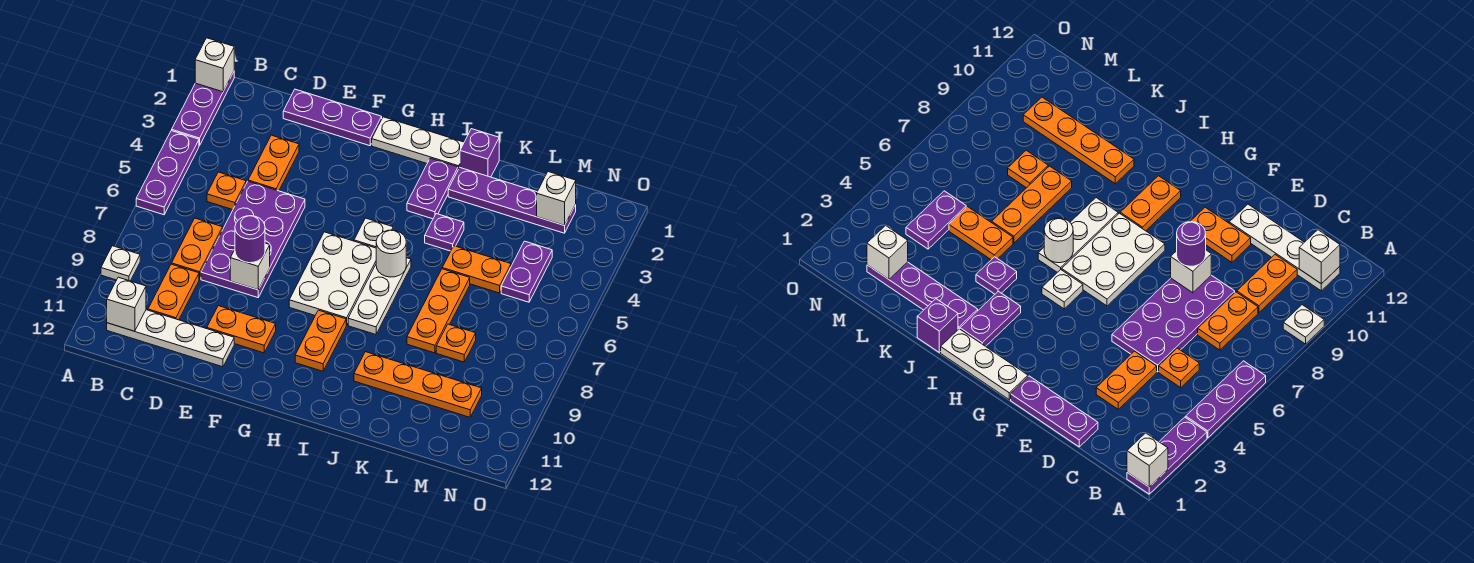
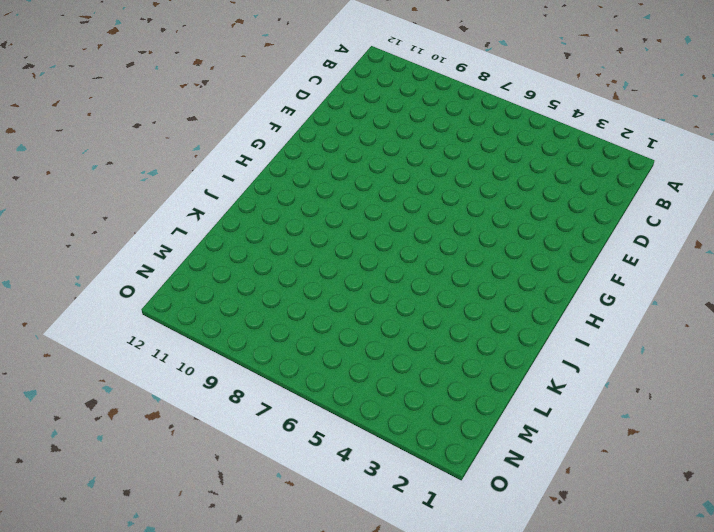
none -> purple 1x3 plate [172,72,234,146]
none -> purple 1x3 plate [136,131,199,215]
none -> white 1x1 plate [101,246,140,281]
none -> white 1x4 plate [107,310,234,367]

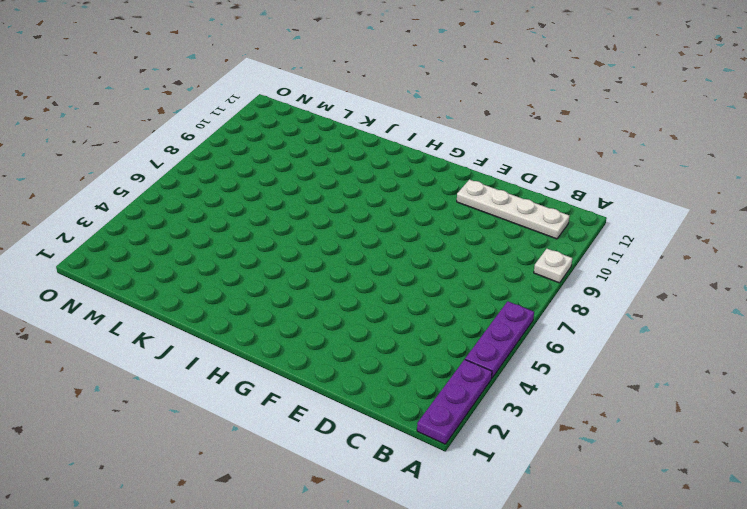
none -> orange 1x1 plate [207,172,246,210]
none -> orange 1x2 plate [172,218,223,279]
none -> orange 1x2 plate [148,264,199,320]
none -> purple 1x3 plate [283,89,382,146]

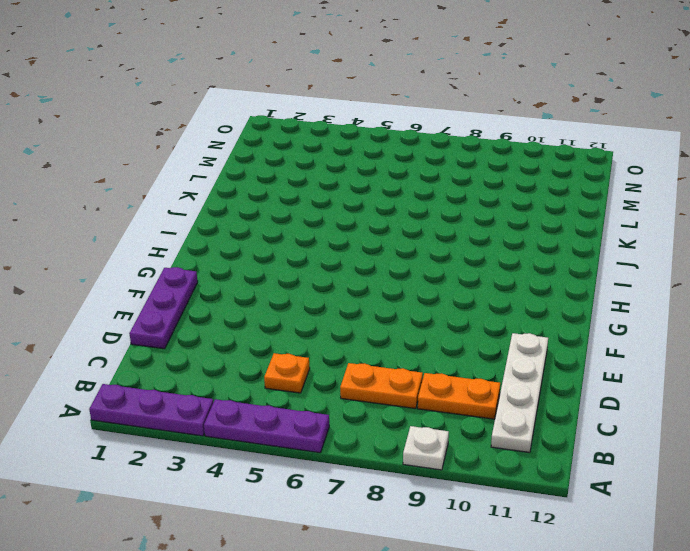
none -> orange 1x2 plate [248,135,299,191]
none -> purple 2x4 plate [201,181,305,298]
none -> orange 1x2 plate [207,306,276,353]
none -> white 1x3 plate [372,117,464,169]

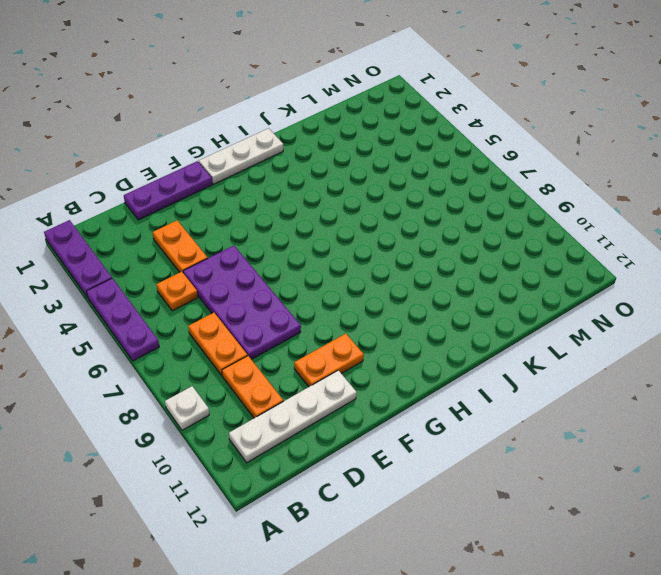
none -> white 2x3 plate [289,232,376,325]
none -> white 1x1 plate [354,218,393,248]
none -> orange 1x2 plate [295,310,346,371]
none -> purple 1x2 plate [407,158,458,219]

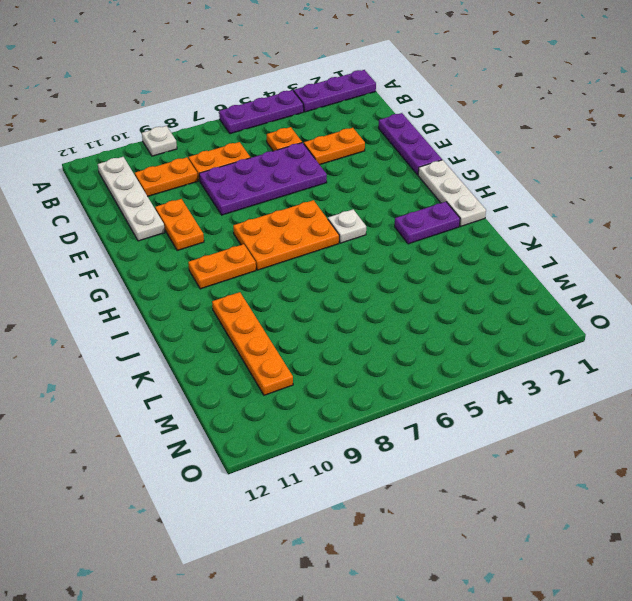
orange 2x3 plate [233,200,339,270] -> white 2x3 plate [289,232,376,325]
none -> white 1x3 plate [348,258,411,334]
none -> purple 1x1 brick [460,129,499,177]
none -> purple 1x4 plate [448,168,576,233]
none -> purple 1x1 plate [425,214,464,251]

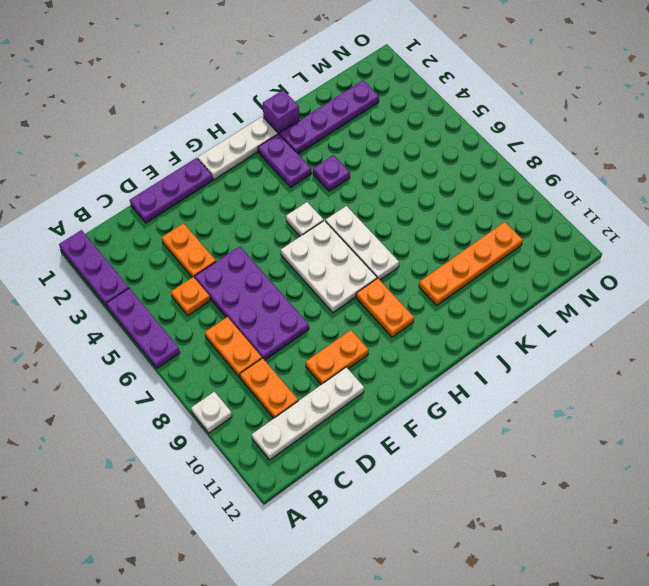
none -> orange 1x2 plate [442,246,511,293]
none -> orange 1x3 plate [407,269,470,353]
none -> orange 1x1 plate [436,324,476,362]
none -> purple 1x2 plate [501,241,552,302]

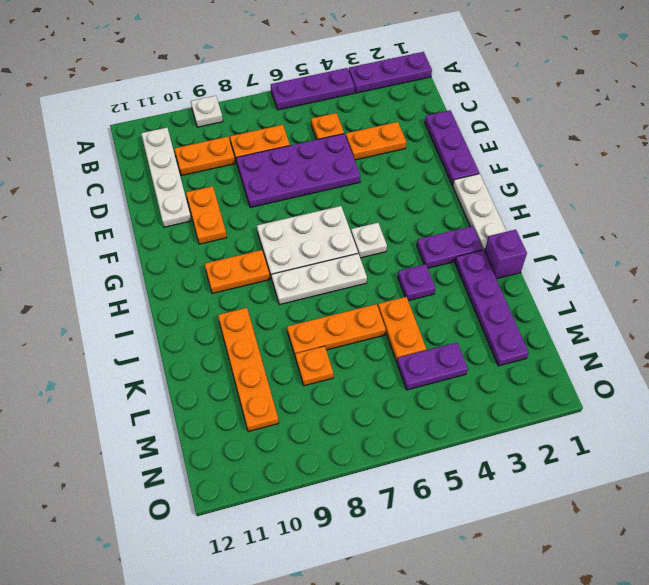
none -> white 1x1 brick [195,38,234,92]
none -> white 1x1 brick [107,277,146,331]
none -> white 1x1 brick [230,243,270,290]
none -> white 1x1 round brick [376,230,406,277]

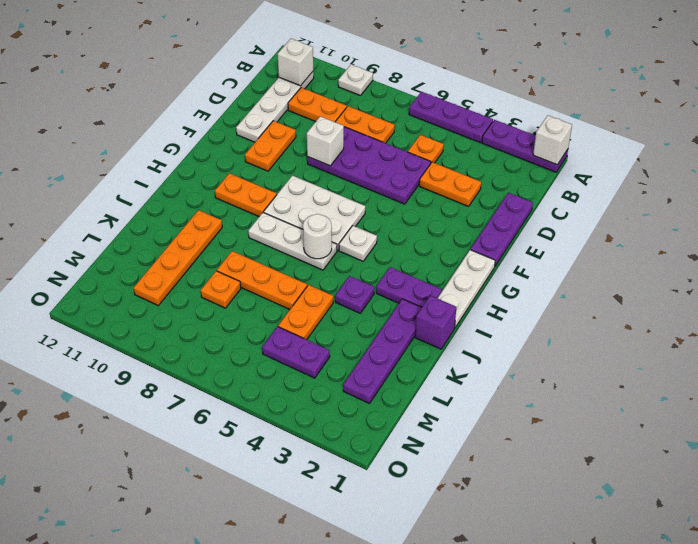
none -> white 1x1 brick [537,172,576,225]
none -> purple 1x1 round brick [235,216,265,263]

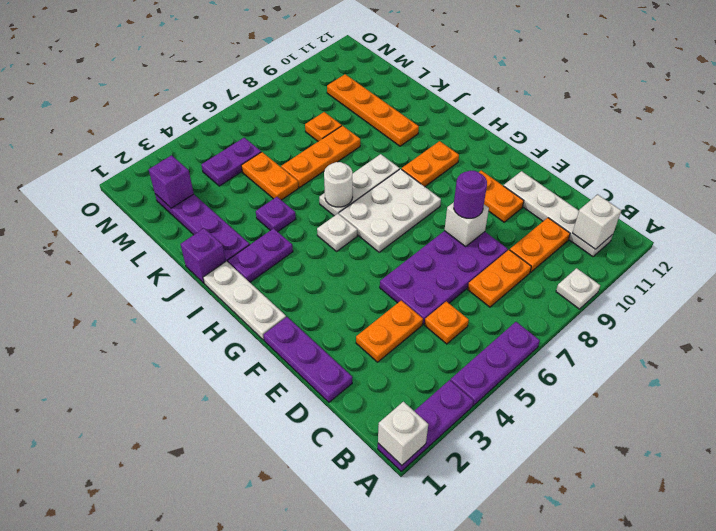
purple 1x1 brick [149,155,194,208] -> white 1x1 brick [537,172,576,225]

